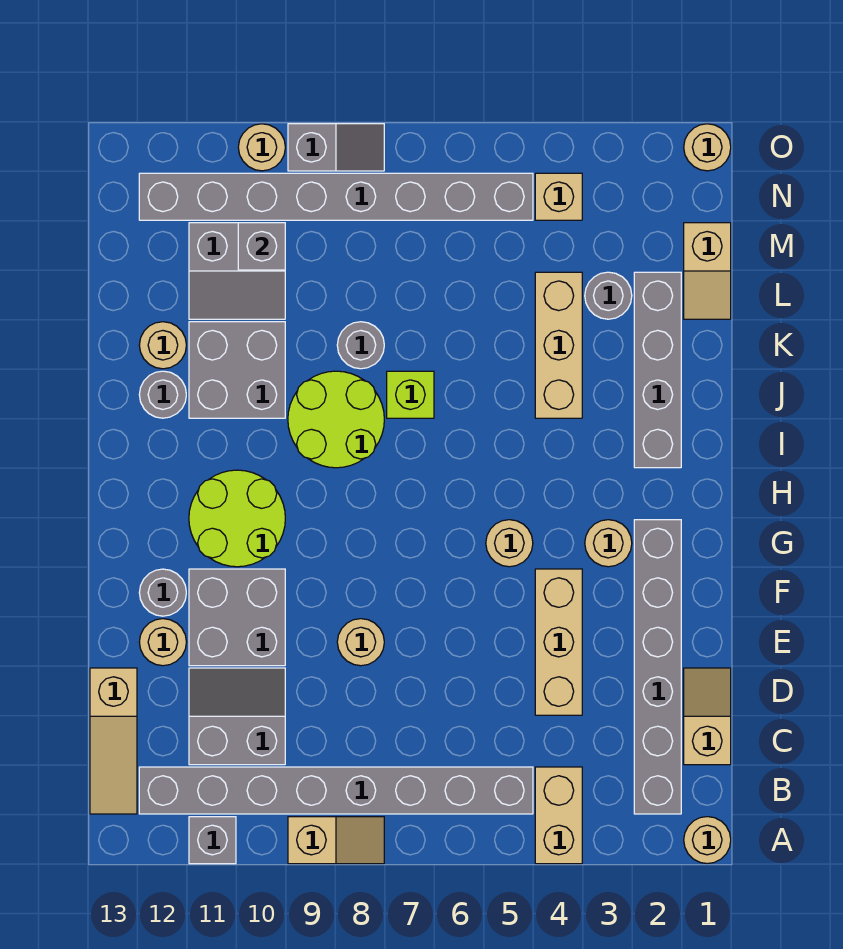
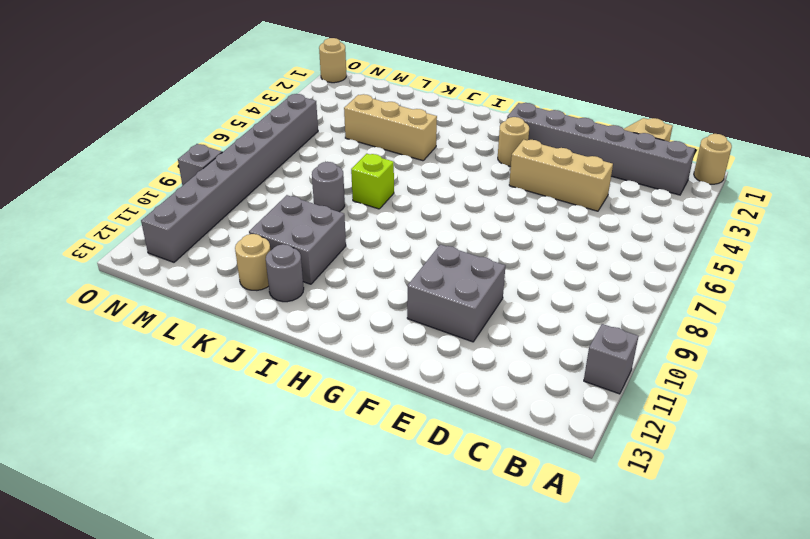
none -> tan 1x2 brick [535,767,582,864]
none -> tan 1x2 slope [288,817,384,864]
none -> grey 1x8 brick [139,767,533,814]
none -> tan 1x3 slope [90,668,137,814]

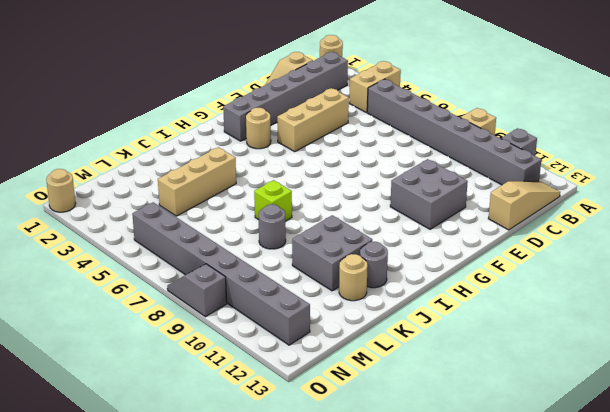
none -> grey 2x2 slope [189,668,285,765]
none -> tan 1x1 round brick [337,619,384,666]
none -> tan 1x1 round brick [139,619,186,666]
none -> grey 1x1 round brick [139,569,186,616]

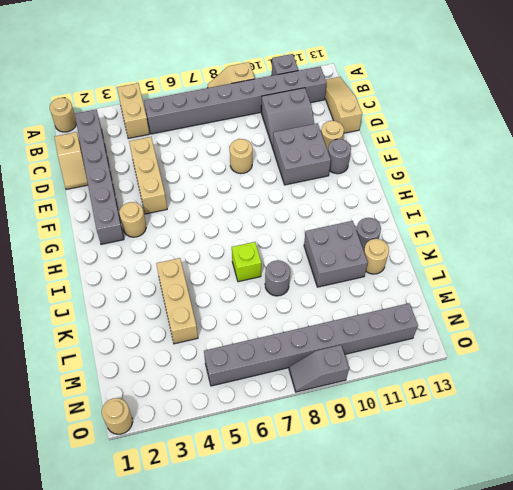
none -> tan 1x1 round brick [486,520,533,567]
none -> lime 2x2 round brick [189,470,285,567]
none -> grey 1x4 brick [634,272,681,468]
none -> lime 2x2 round brick [288,371,384,468]

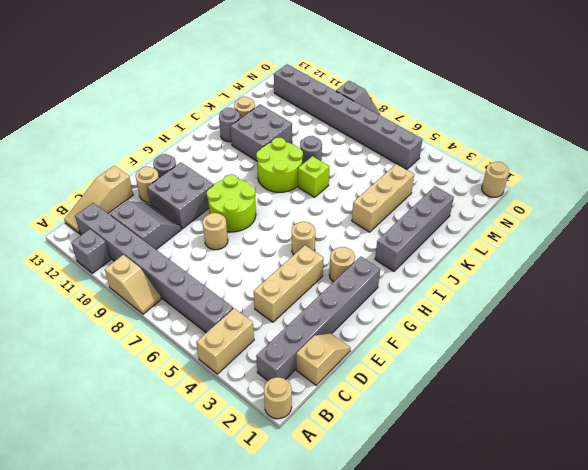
lime 2x2 round brick [207,174,256,232] -> lime 2x2 round brick moved to [189,470,285,567]
none -> tan 1x2 slope [684,223,731,319]
none -> grey 1x1 round brick [585,272,632,319]
none -> grey 2x2 slope [189,223,285,319]
none -> tan 1x1 brick [535,173,582,220]

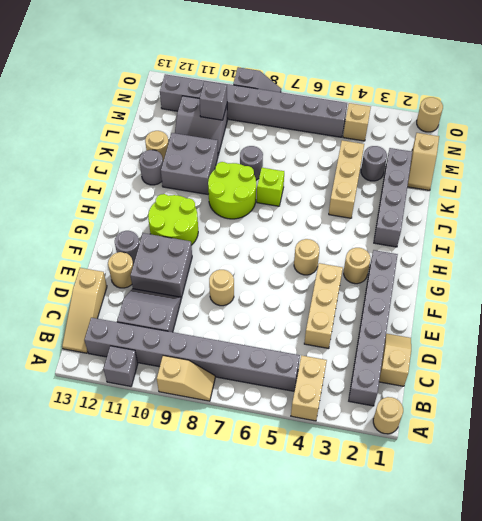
none -> tan 1x1 round brick [238,124,285,171]

